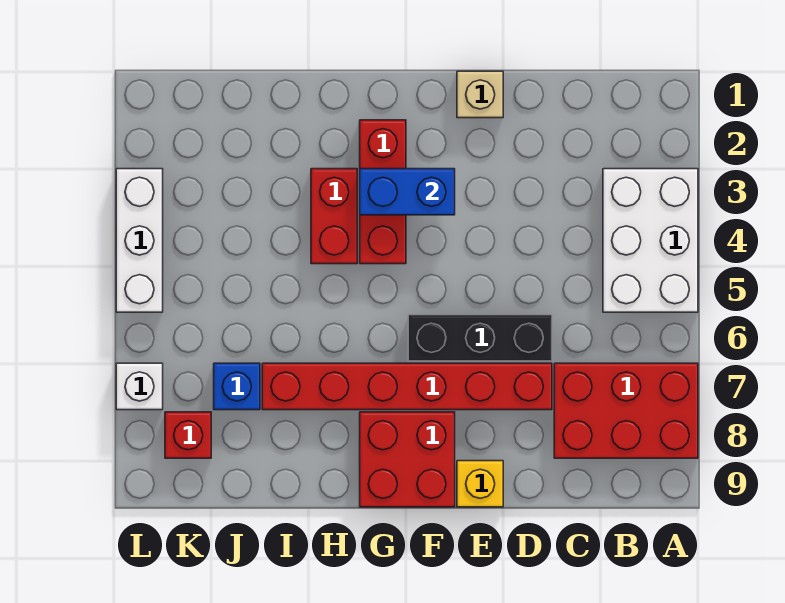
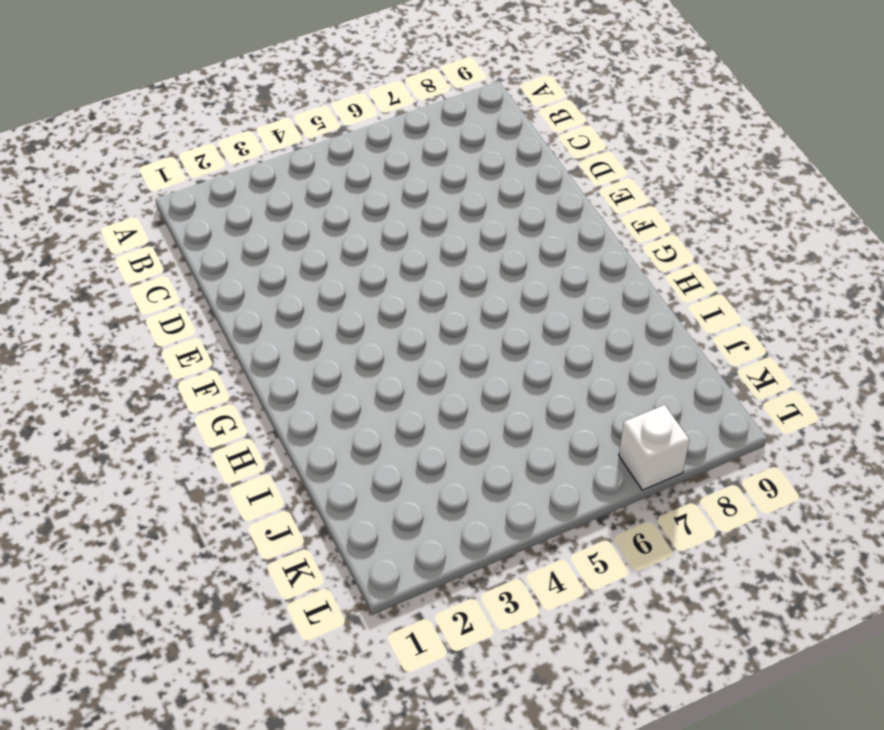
none -> white 2x3 brick [603,169,698,312]
none -> red 2x3 brick [554,363,698,458]
none -> black 1x3 brick [408,315,552,361]

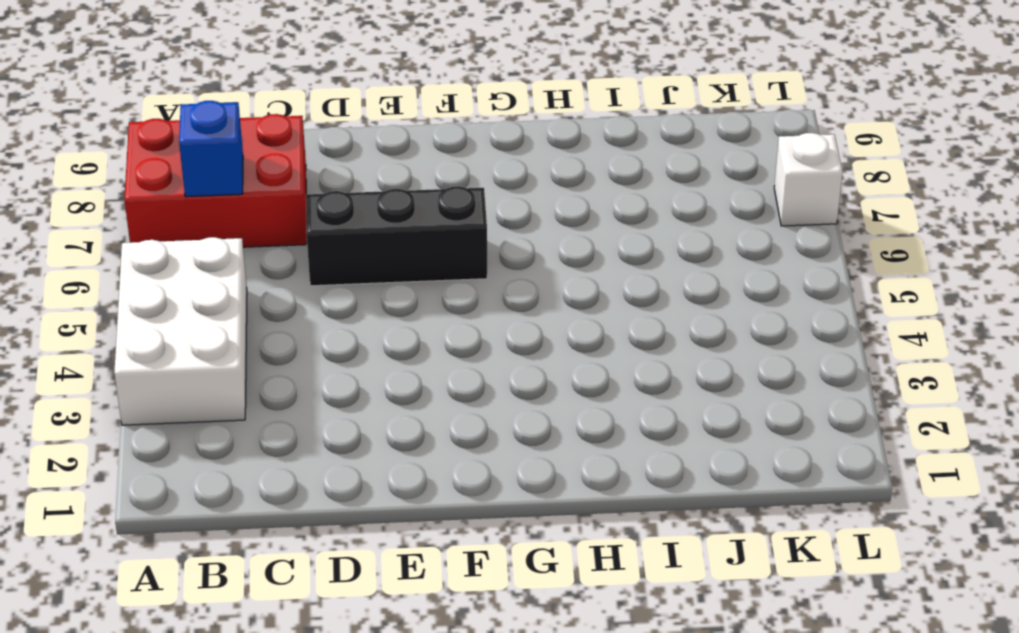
blue 1x1 brick [179,101,243,197] -> blue 1x1 brick moved to [214,363,260,410]
none -> red 1x6 brick [262,363,552,410]
none -> tan 1x1 brick [457,71,503,118]
none -> yellow 1x1 brick [457,461,503,507]

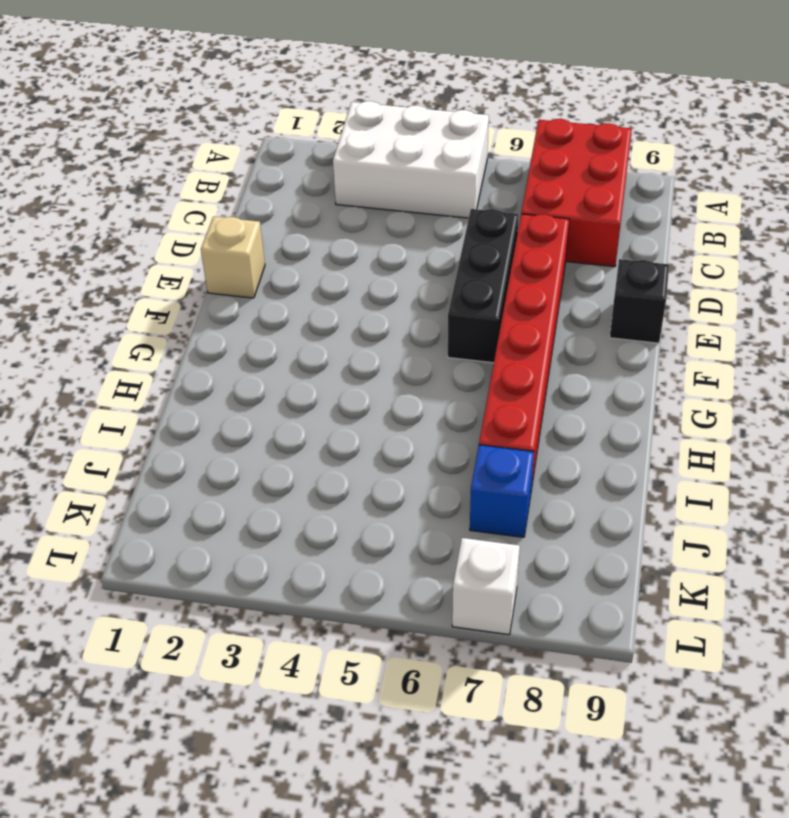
black 1x1 brick [610,259,669,343] -> yellow 1x1 brick [457,461,503,507]
none -> red 2x2 brick [360,412,455,507]
none -> red 1x3 brick [360,120,406,264]
none -> red 1x2 brick [311,169,357,264]

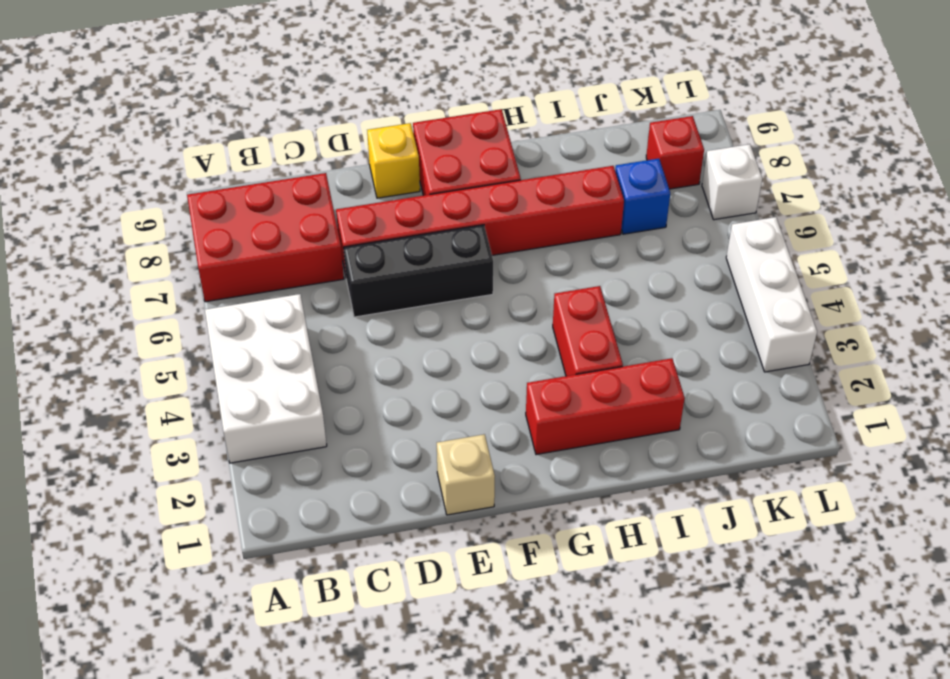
red 1x3 brick [526,358,685,455] -> red 1x3 brick turned to [360,120,406,264]
none -> blue 1x2 brick [360,169,455,215]

